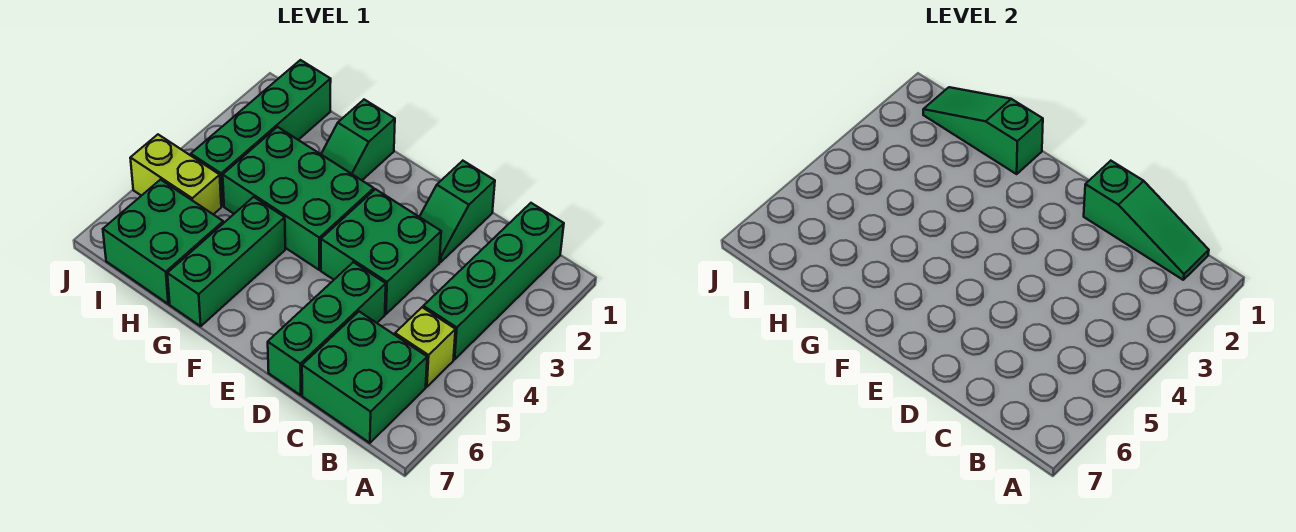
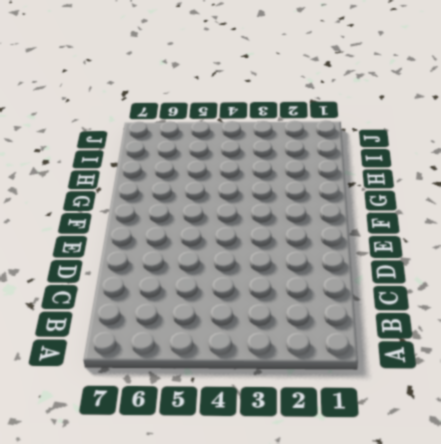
none -> green 1x4 brick [423,203,564,359]
none -> lime 1x1 brick [395,307,455,387]
none -> green 2x2 brick [302,312,427,443]

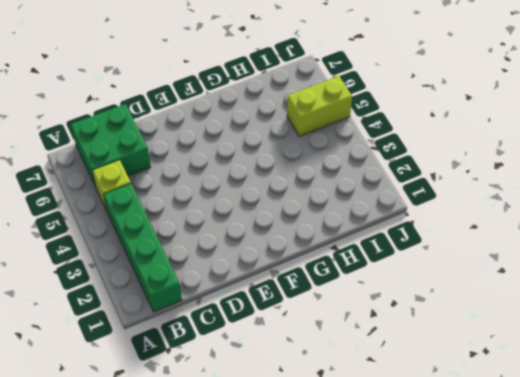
none -> green 1x2 slope [420,161,495,262]
none -> green 2x2 brick [321,189,441,314]
none -> green 1x3 brick [268,262,386,395]

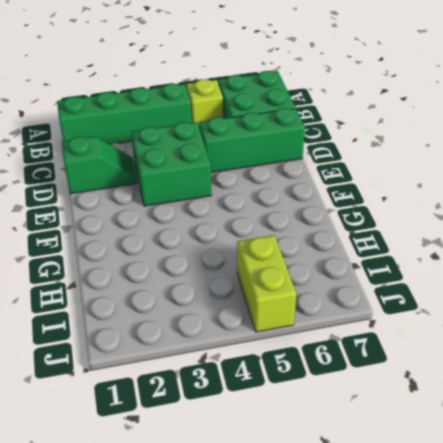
none -> green 2x3 brick [223,127,374,270]
none -> green 1x2 slope [321,100,395,180]
none -> green 1x3 brick [167,197,285,326]

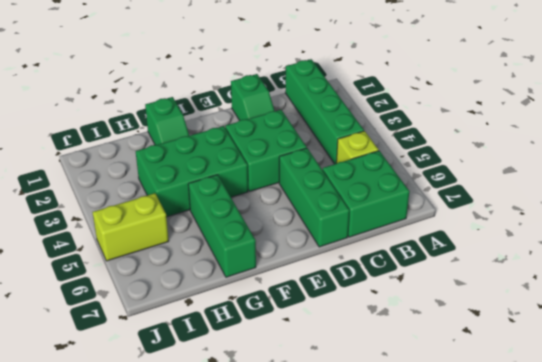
none -> green 2x2 brick [103,180,223,304]
none -> green 1x4 brick [191,60,331,206]
none -> green 1x3 slope [1084,161,1209,280]

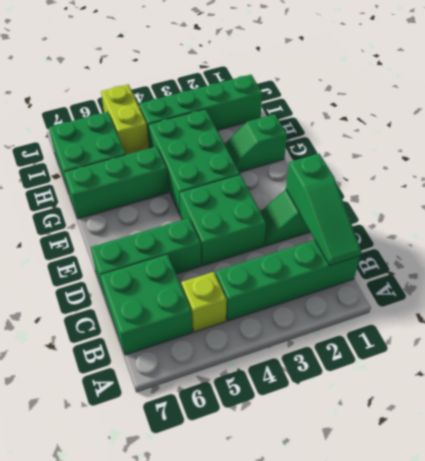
none -> green 1x3 slope [923,87,1043,174]

